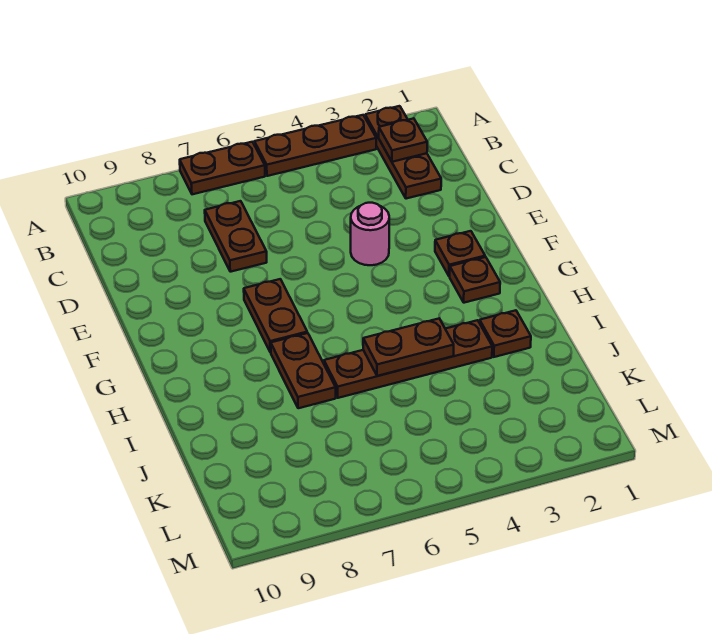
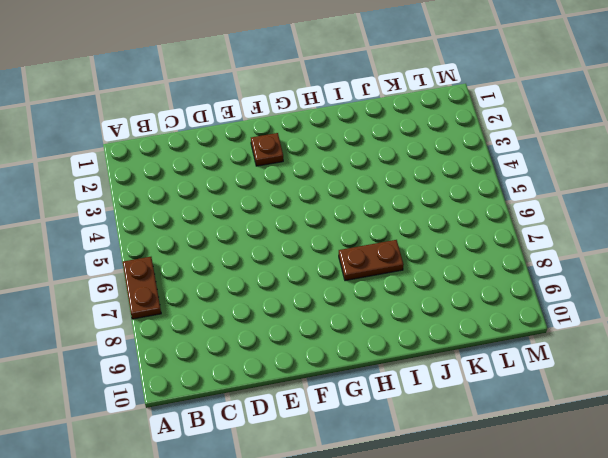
none -> brown 1x3 plate [365,106,441,199]
none -> brown 1x3 plate [254,115,376,176]
none -> brown 1x2 plate [205,201,267,272]

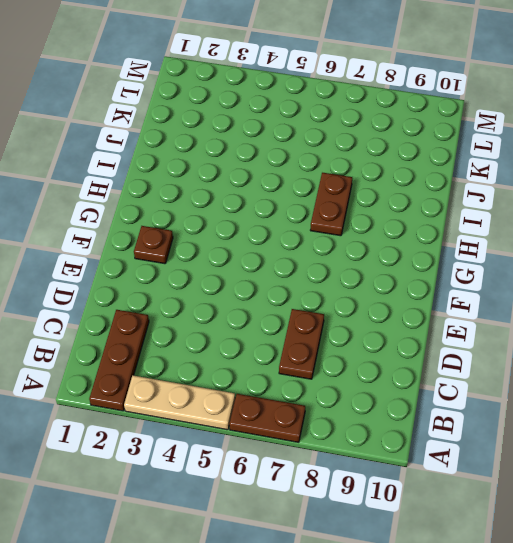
tan 1x3 plate [124,375,235,430] -> brown 1x3 plate [254,115,376,176]
none -> pink 1x1 round brick [351,203,389,265]
none -> brown 1x2 plate [244,279,307,353]
none -> brown 1x1 plate [450,257,500,303]

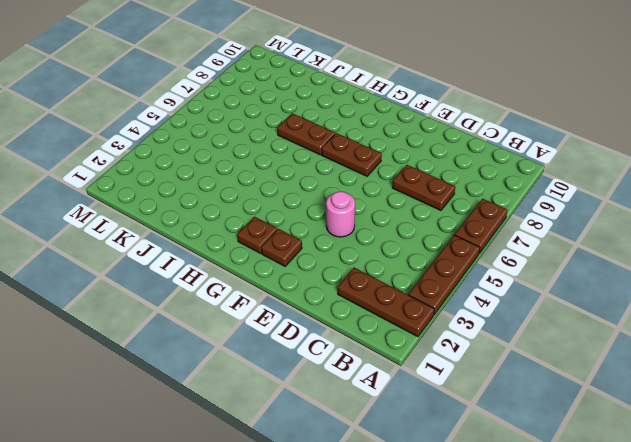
none -> brown 1x1 plate [480,310,531,357]
none -> brown 1x4 plate [324,320,492,398]
none -> brown 1x1 plate [379,118,427,162]

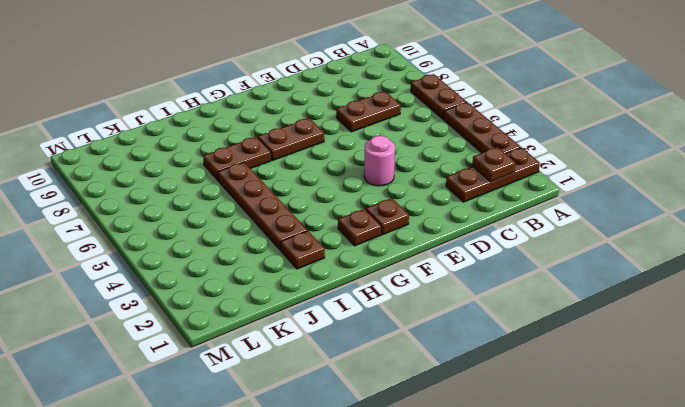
none -> brown 1x2 plate [363,318,454,376]

